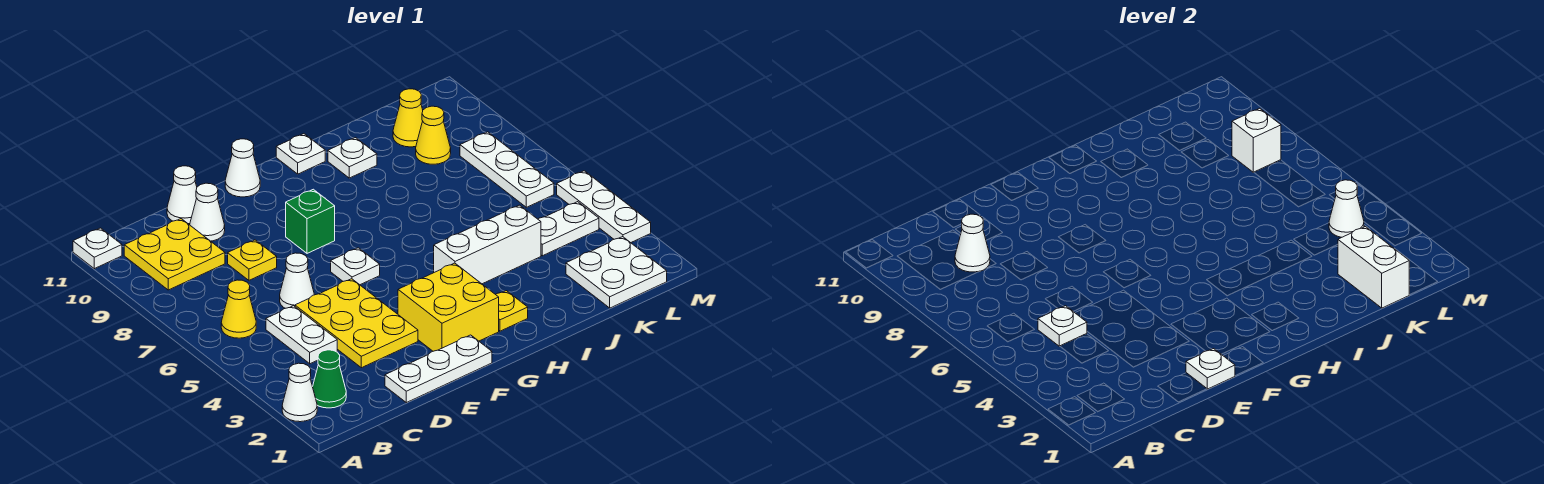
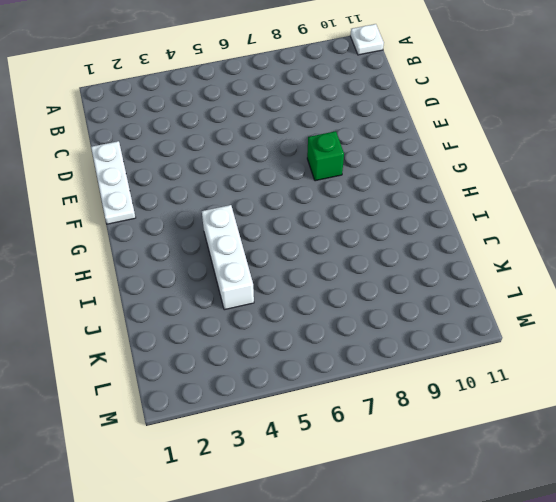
none -> white 1x1 cone [282,363,317,422]
none -> green 1x1 cone [313,350,346,408]
none -> yellow 1x1 cone [221,280,256,338]
none -> yellow 2x2 plate [124,219,225,290]

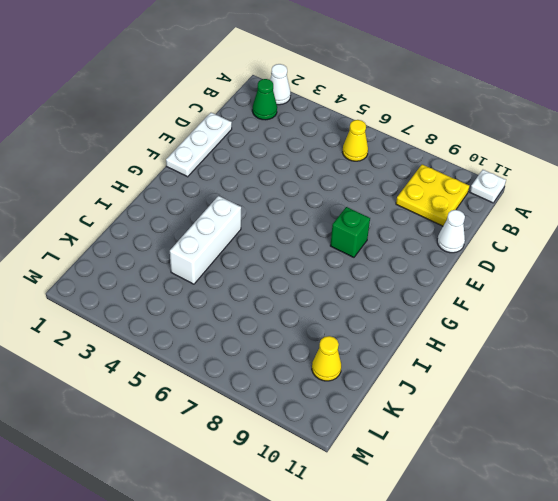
none -> white 1x2 plate [266,306,337,364]
none -> yellow 2x3 plate [295,279,418,368]
none -> white 1x1 cone [280,253,314,308]
none -> yellow 1x1 plate [228,240,277,280]

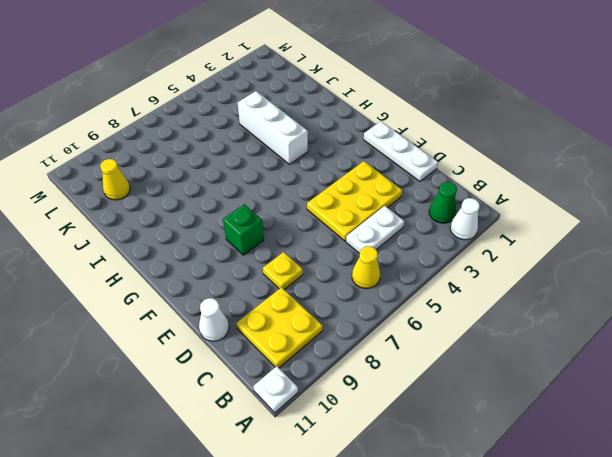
none -> white 1x1 cone [280,253,314,308]
none -> white 1x1 cone [190,183,225,241]
none -> yellow 2x2 brick [398,263,499,351]
none -> white 1x1 plate [331,248,380,285]

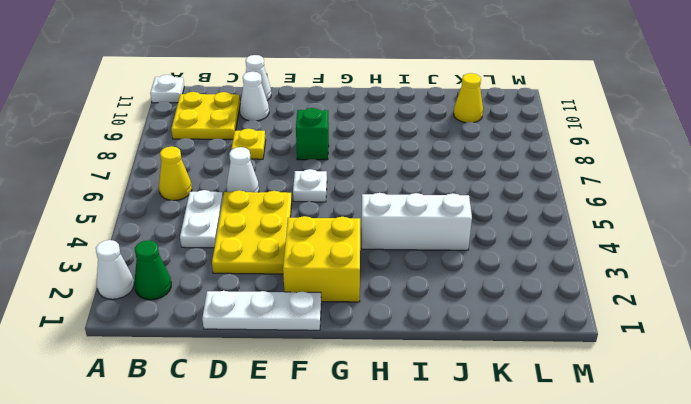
none -> white 1x1 cone [225,139,260,197]
none -> yellow 1x1 plate [496,291,528,331]
none -> white 1x1 plate [276,134,325,174]
none -> white 1x1 plate [328,138,377,178]

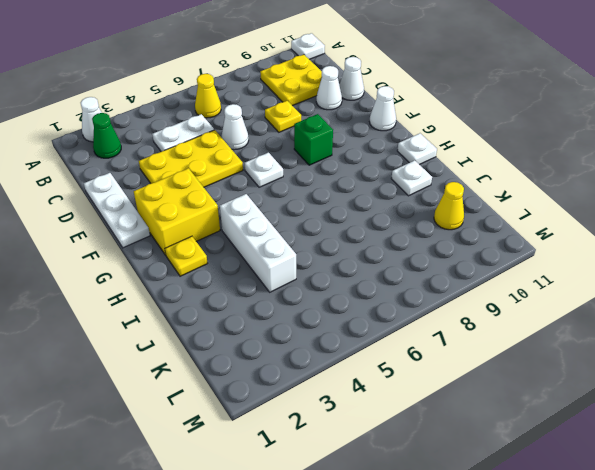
none -> white 2x2 plate [566,237,667,308]
none -> white 1x2 plate [538,202,599,256]
none -> yellow 1x1 cone [416,106,451,164]
none -> white 1x3 plate [460,132,554,207]

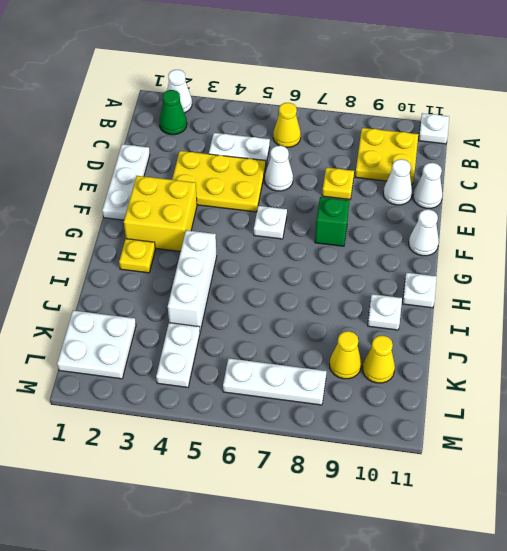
none -> white 1x3 plate [557,171,651,243]
none -> white 1x1 plate [1038,306,1087,346]
none -> white 1x1 cone [955,214,990,272]
none -> white 1x1 plate [1186,349,1235,389]

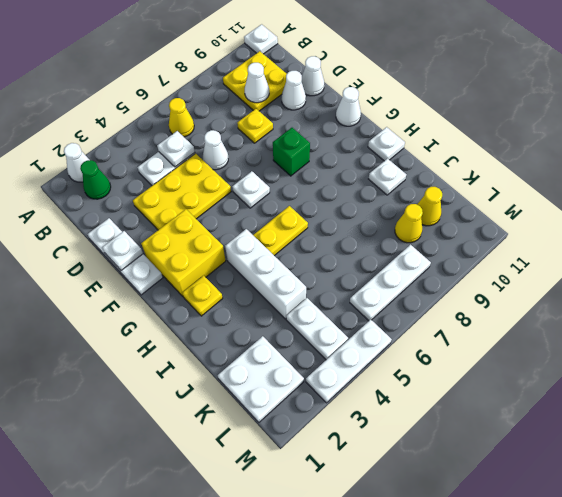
yellow 1x2 plate [253,206,308,256] -> none
none -> white 1x2 brick [1338,227,1409,308]
none -> white 1x1 cone [1329,180,1364,237]
none -> white 1x1 brick [1232,108,1281,172]

